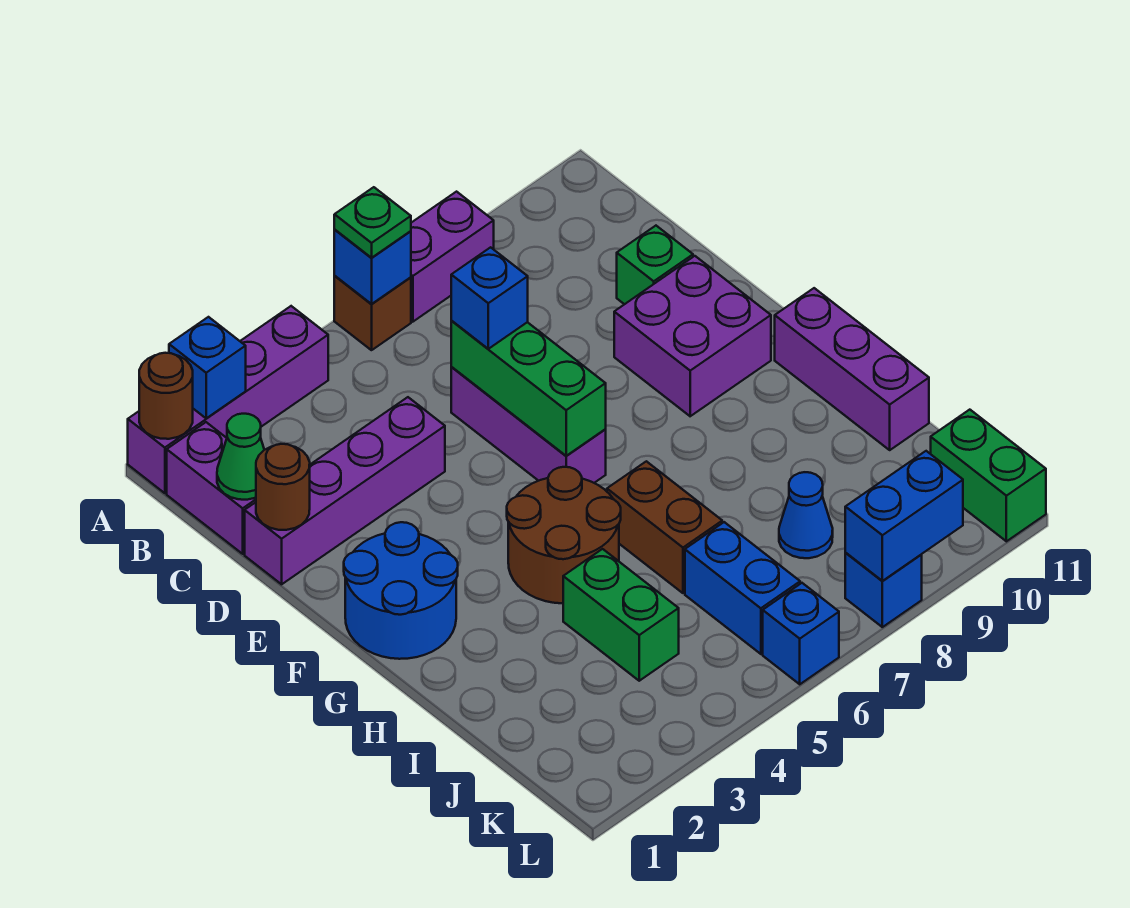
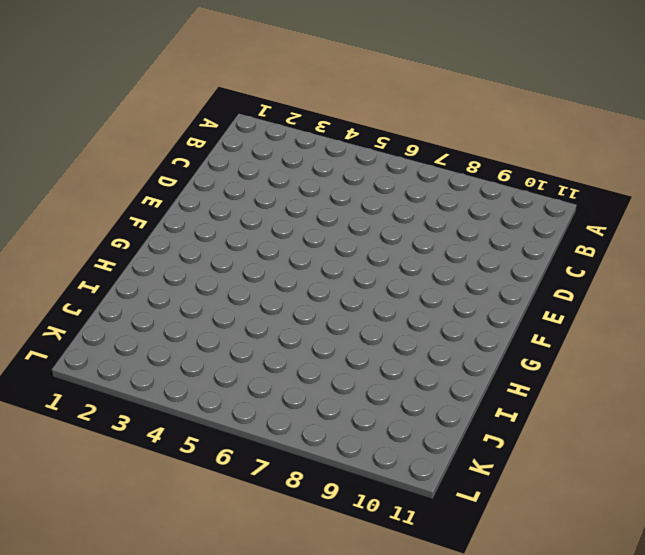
none -> purple 1x4 brick [128,306,328,493]
none -> brown 1x1 brick [334,276,411,350]
none -> purple 1x2 brick [411,192,494,322]

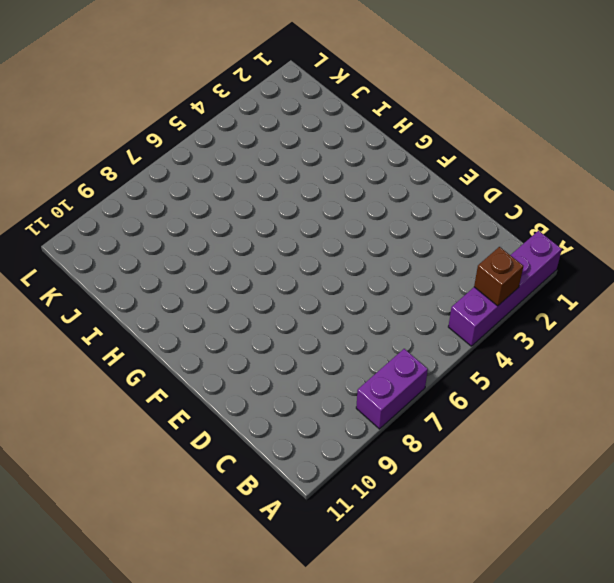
brown 1x1 brick [474,247,523,306] -> brown 1x1 brick moved to [334,276,411,350]
none -> purple 1x2 brick [167,422,256,554]
none -> purple 1x4 brick [245,397,445,584]
none -> purple 1x3 brick [451,367,606,483]

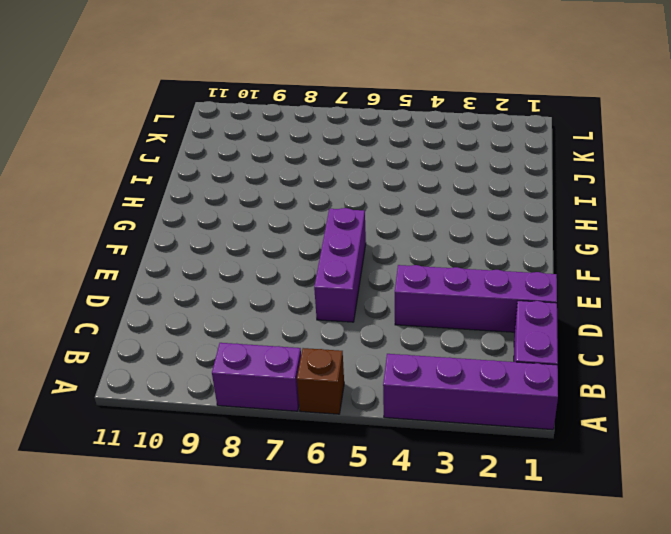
none -> green 1x1 brick [617,226,693,304]
none -> purple 2x2 brick [614,256,771,416]
none -> blue 2x2 round brick [344,522,458,659]

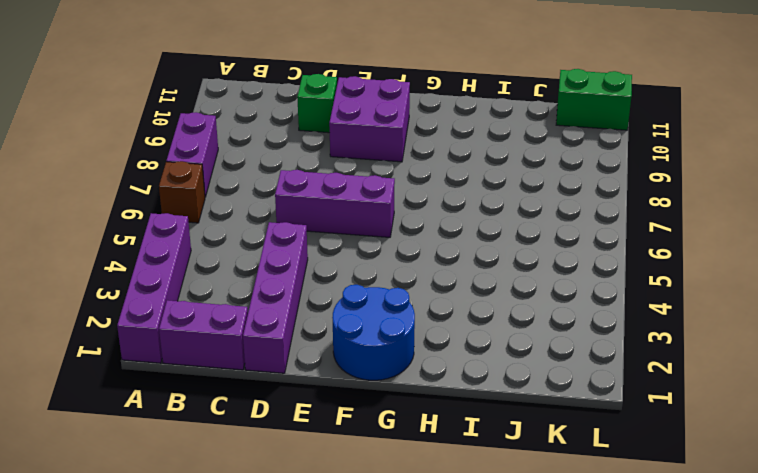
none -> brown 2x2 round brick [507,467,621,603]
none -> purple 1x3 brick [775,288,929,450]
none -> brown 1x2 brick [607,461,722,593]

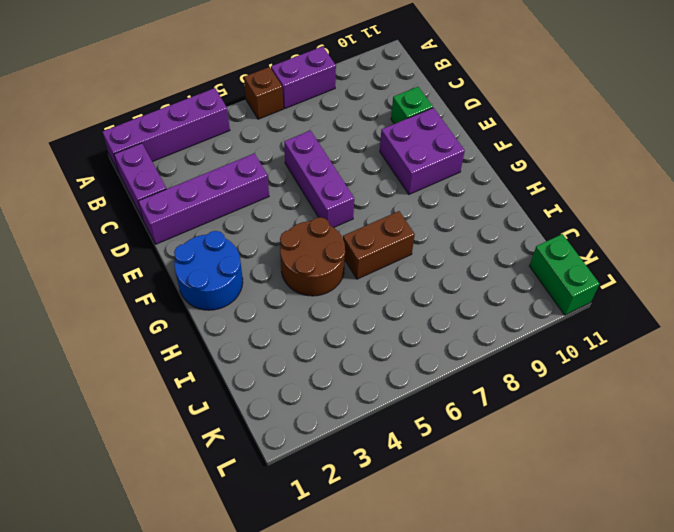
brown 1x2 brick [343,211,415,279] -> brown 1x2 brick turned to [607,461,722,593]
none -> purple 1x3 brick [775,288,929,450]
none -> green 1x2 brick [563,549,679,681]
none -> blue 1x2 brick [685,522,800,654]

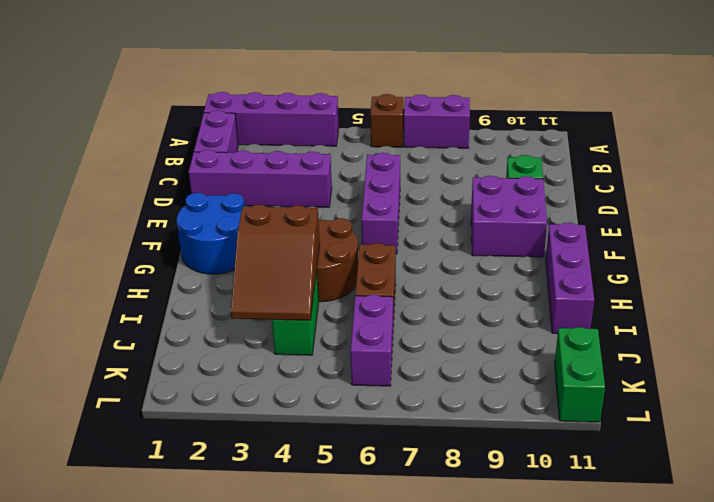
brown 2x3 slope [231,205,320,320] -> none
purple 1x2 brick [351,295,393,386] -> blue 1x2 brick [685,522,800,654]
none -> blue 1x1 cone [779,472,833,558]
none -> blue 1x1 brick [763,583,839,684]
none -> blue 1x1 brick [845,553,922,627]

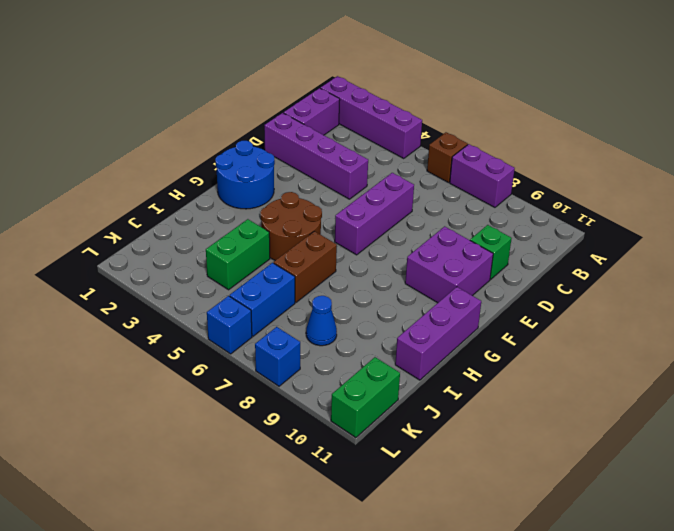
none -> brown 1x1 round brick [139,353,193,439]
none -> blue 1x1 brick [169,317,246,418]
none -> blue 1x1 brick [334,230,411,304]

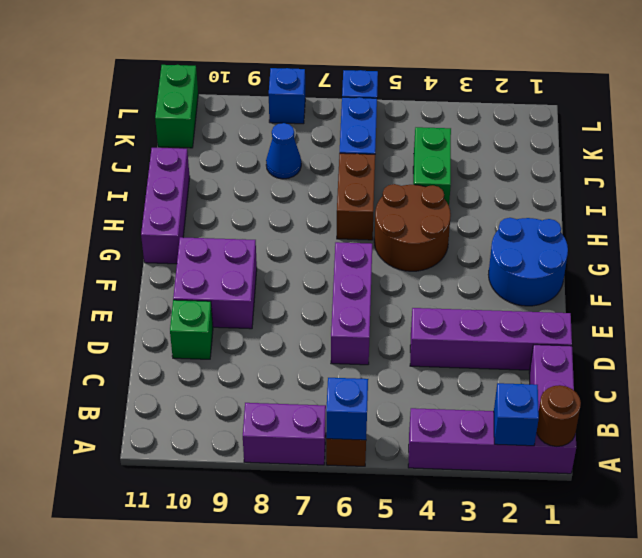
none -> green 1x1 cone [217,414,264,500]
none -> brown 1x1 round brick [256,444,310,530]
none -> green 1x3 brick [451,321,606,456]

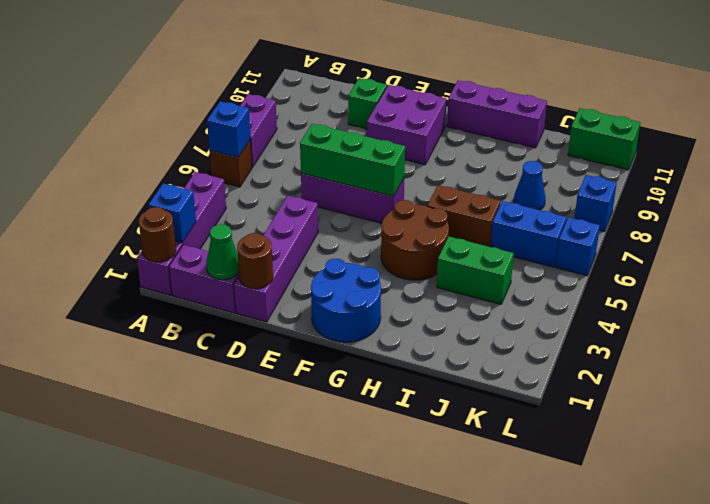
none -> blue 1x2 brick [845,451,963,581]
none -> green 1x1 plate [334,187,411,258]
none -> blue 1x1 brick [451,247,528,349]

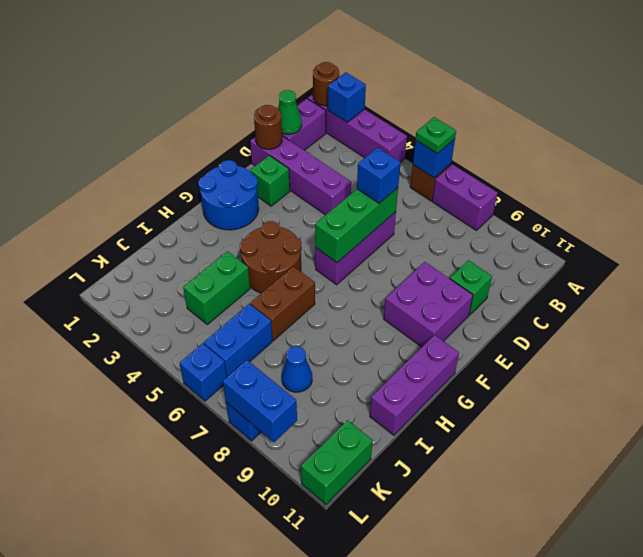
green 1x1 brick [250,155,290,206] -> none

